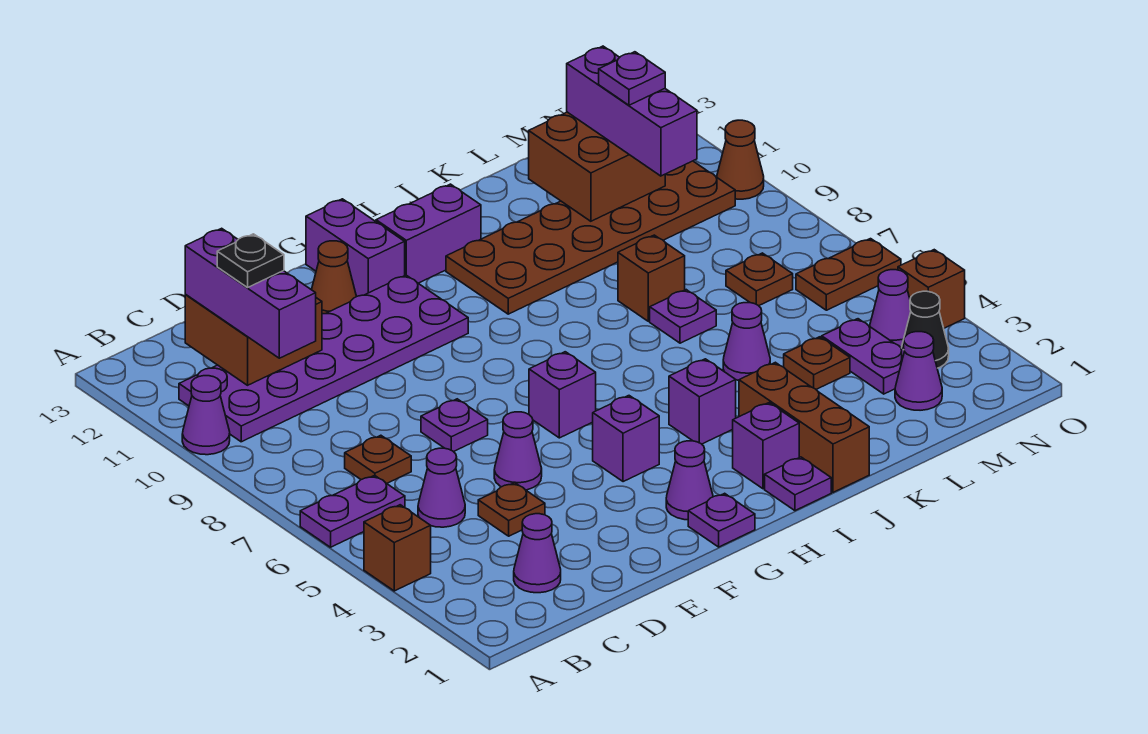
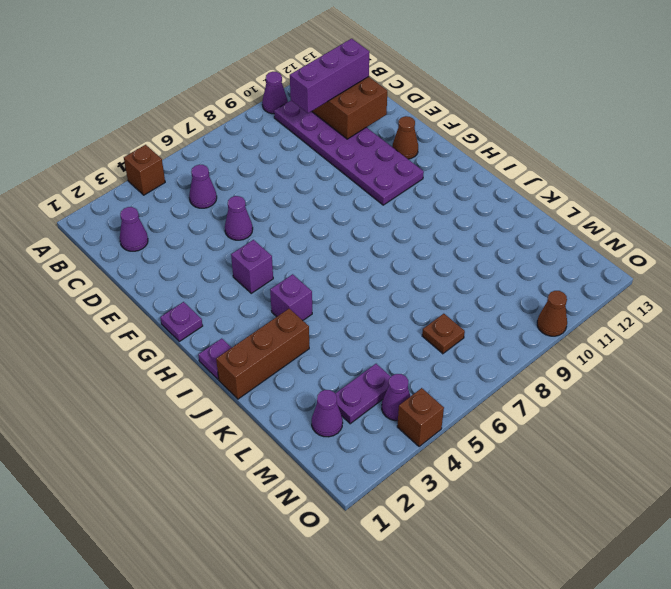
none -> purple 1x2 plate [300,475,405,547]
none -> brown 1x1 plate [345,435,411,483]
none -> brown 1x1 plate [478,483,545,536]
none -> purple 1x1 plate [421,399,488,452]

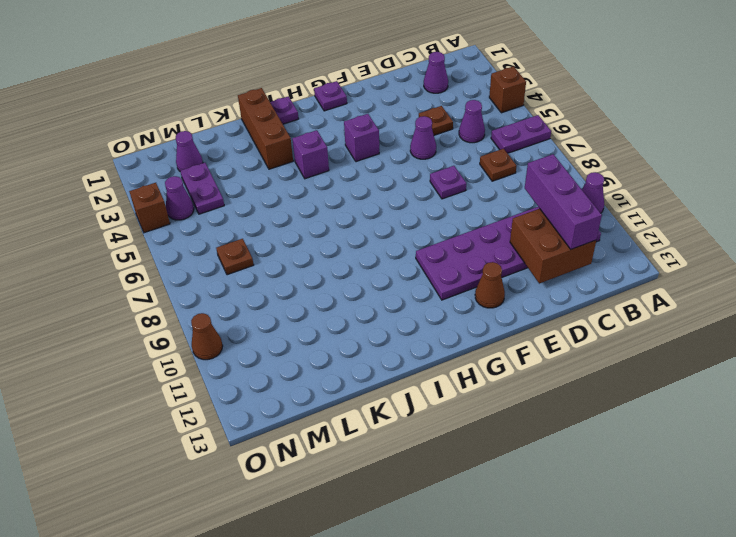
none -> purple 1x1 cone [666,441,713,520]
none -> purple 1x1 brick [529,352,596,438]
none -> purple 1x2 brick [306,199,405,296]
none -> purple 1x2 brick [376,184,481,283]

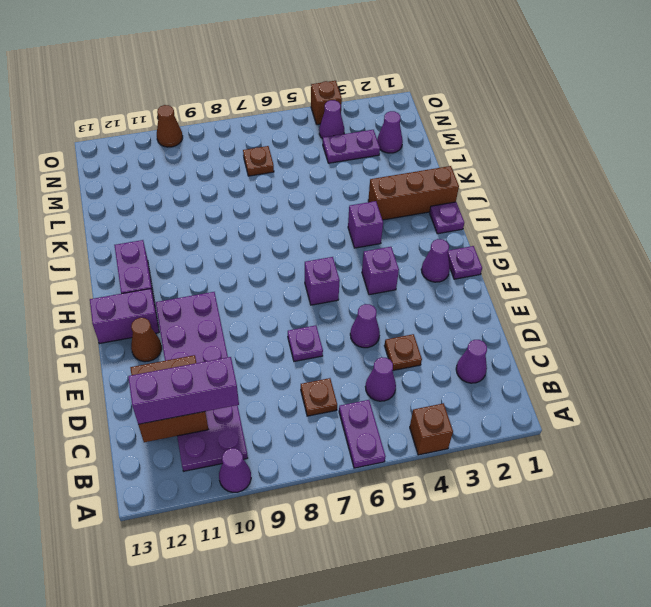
none -> purple 1x1 brick [733,403,799,489]
none -> brown 2x6 plate [446,161,735,314]
none -> purple 1x1 cone [723,303,770,380]
none -> purple 1x1 plate [650,290,716,343]

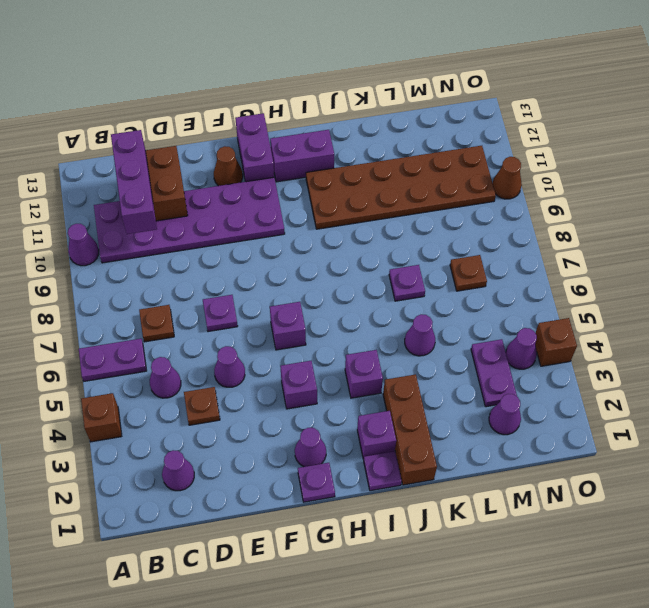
none -> brown 1x1 brick [618,235,685,321]
none -> brown 1x1 plate [784,337,850,389]
none -> black 1x1 cone [902,291,949,368]
none -> brown 1x2 plate [796,239,901,310]

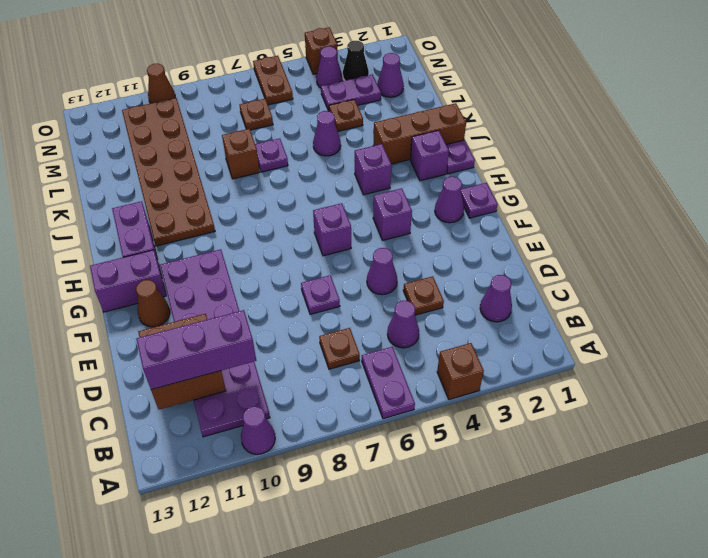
none -> brown 2x2 brick [529,112,665,221]
none -> purple 1x3 brick [567,46,697,176]
none -> black 1x1 plate [217,234,284,288]
none -> purple 1x1 plate [599,52,665,105]

